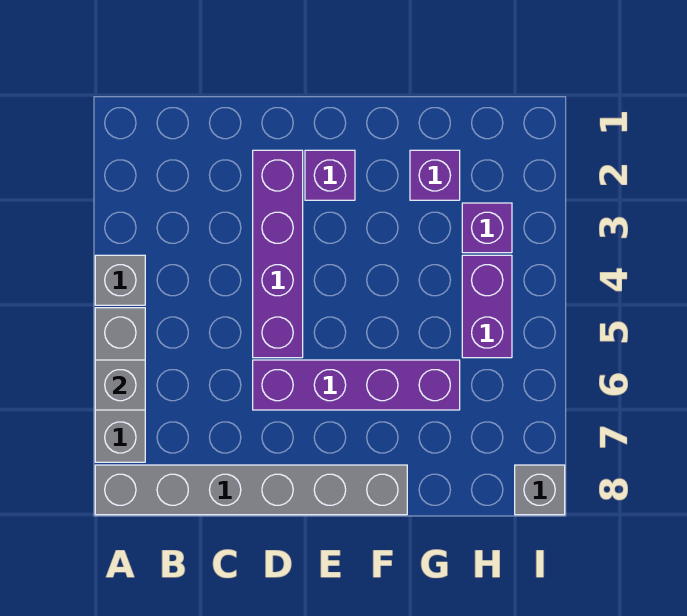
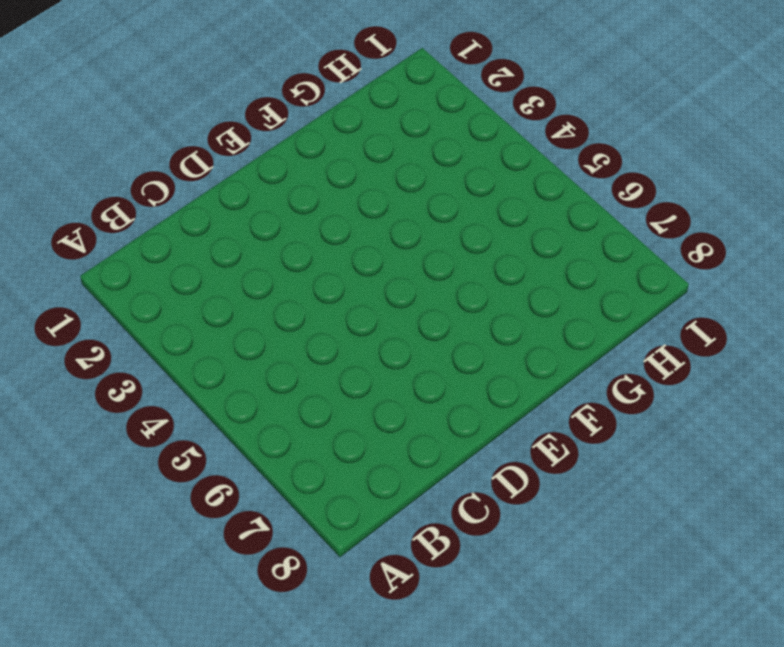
none -> grey 1x1 brick [95,255,145,305]
none -> grey 1x3 brick [95,308,145,462]

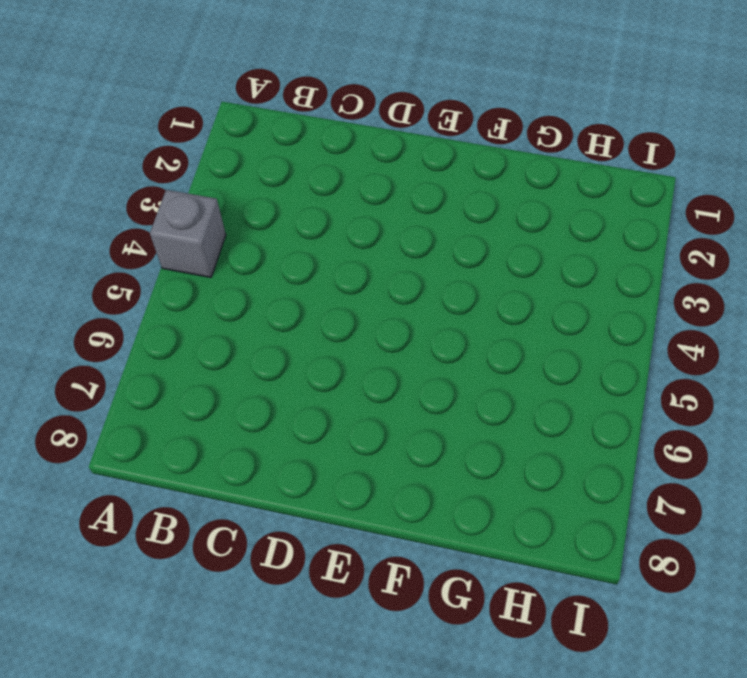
none -> grey 1x3 brick [95,308,145,462]
none -> grey 1x6 brick [95,465,407,515]

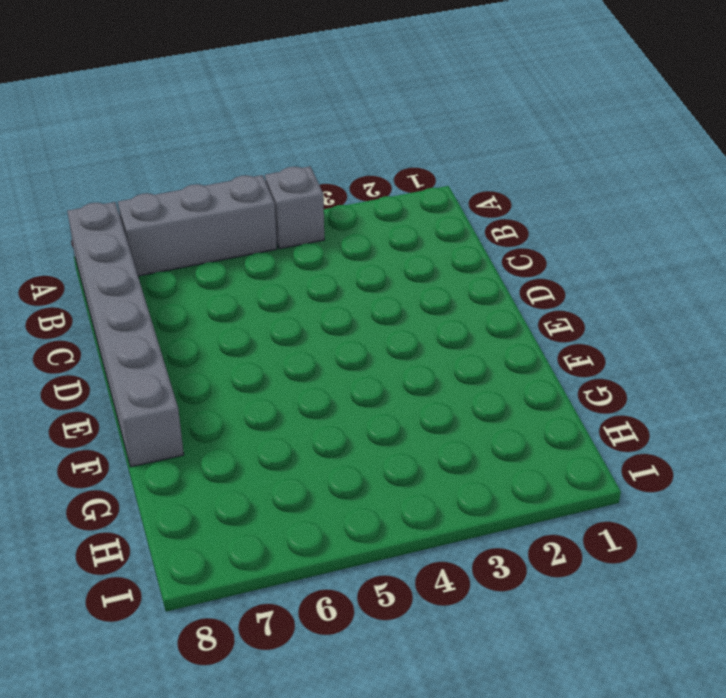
none -> purple 1x4 brick [253,150,303,358]
none -> purple 1x4 brick [253,360,460,410]

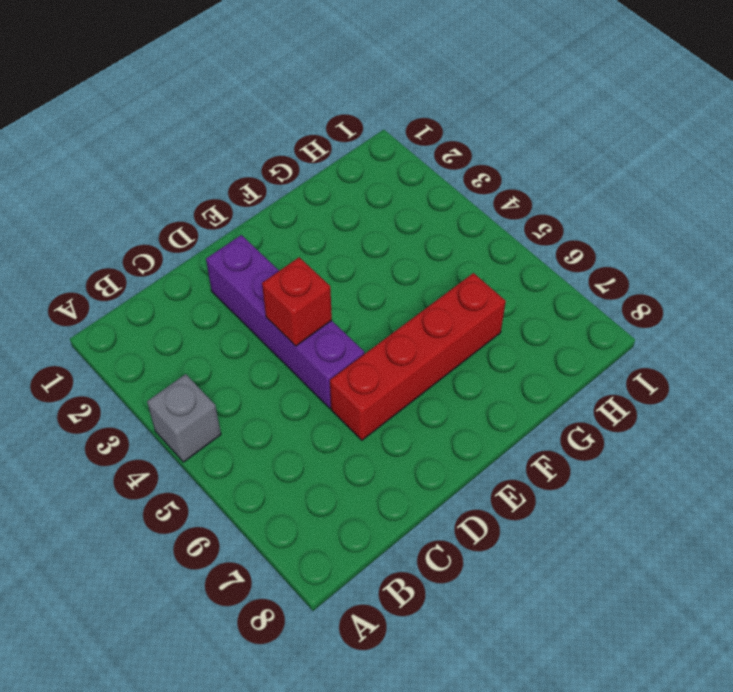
red 1x1 brick [262,257,332,346] -> none
red 1x4 brick [330,273,506,440] -> purple 1x4 brick [253,360,460,410]
none -> grey 1x3 brick [95,308,145,462]
none -> grey 1x6 brick [95,465,407,515]

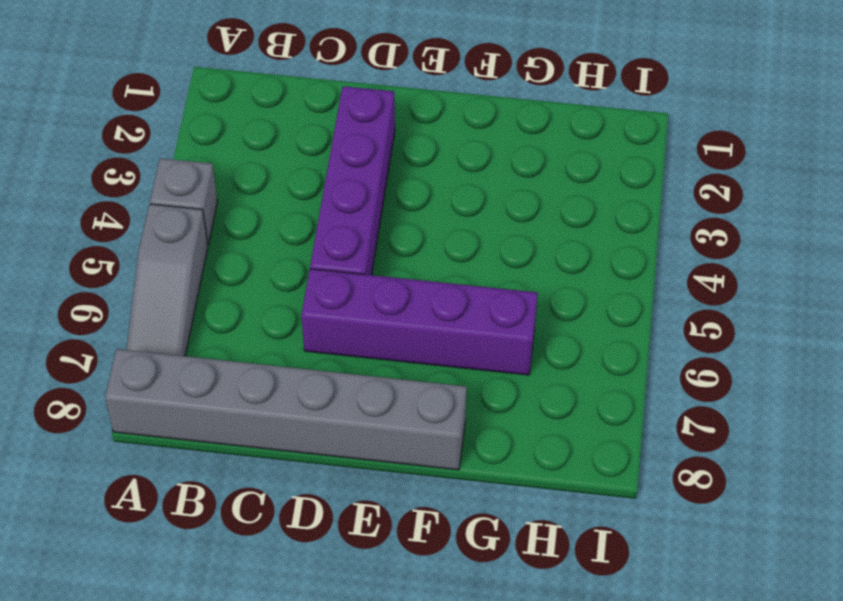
grey 1x3 slope [126,204,208,356] -> grey 1x3 brick [95,308,145,462]
none -> purple 1x1 brick [305,150,355,200]
none -> purple 1x1 brick [410,150,460,200]

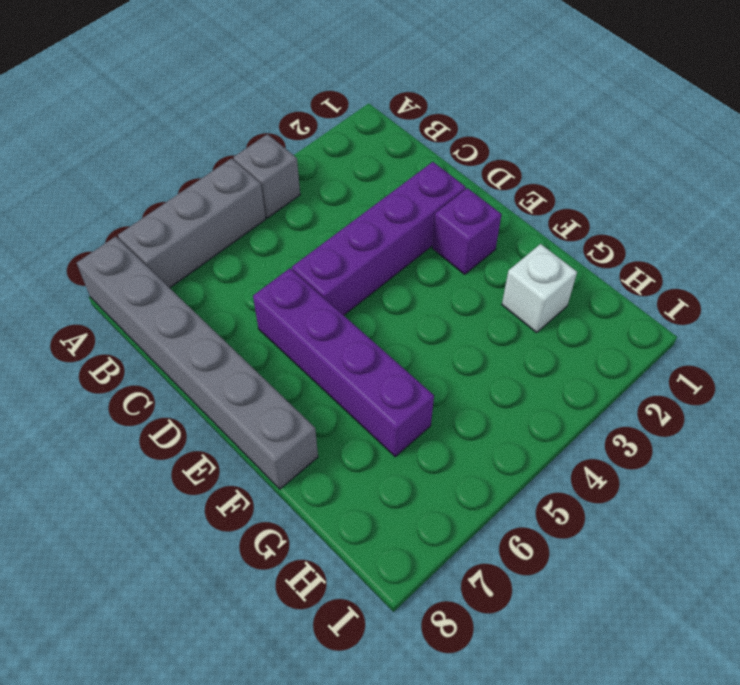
white 1x1 brick [502,244,577,333] -> purple 1x1 brick [410,150,460,200]
none -> purple 1x1 brick [462,203,512,253]
none -> purple 1x2 brick [462,255,512,358]

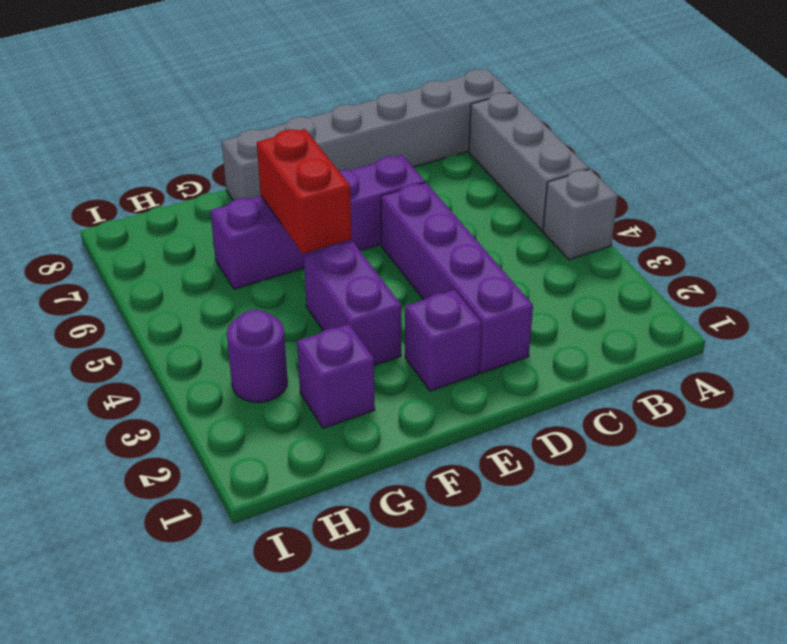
purple 1x2 brick [304,241,401,365] -> purple 1x2 brick moved to [462,255,512,358]
red 1x2 brick [257,129,351,254] -> none
purple 1x1 round brick [227,310,287,402] -> purple 1x1 brick [462,203,512,253]
none -> grey 1x1 brick [515,465,565,515]
none -> grey 1x1 brick [95,360,145,410]

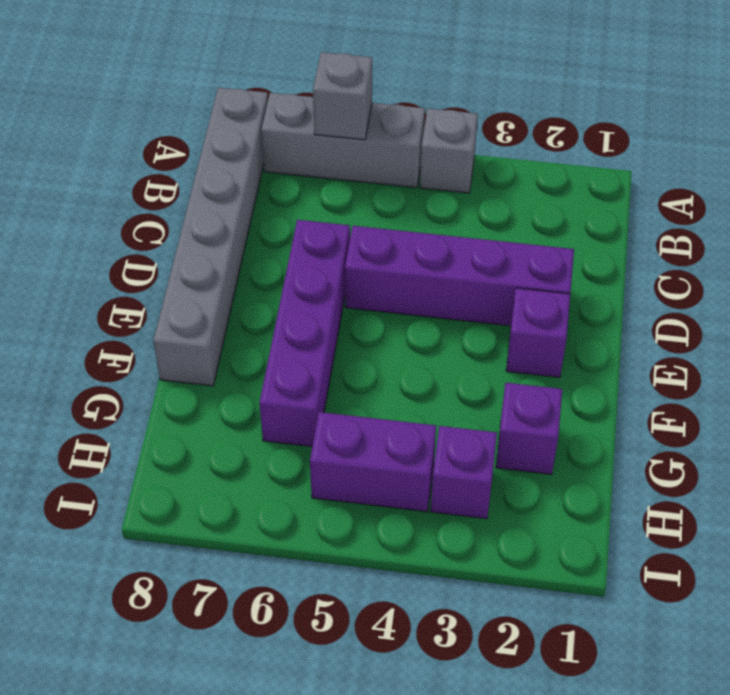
none -> grey 1x1 brick [515,465,565,515]

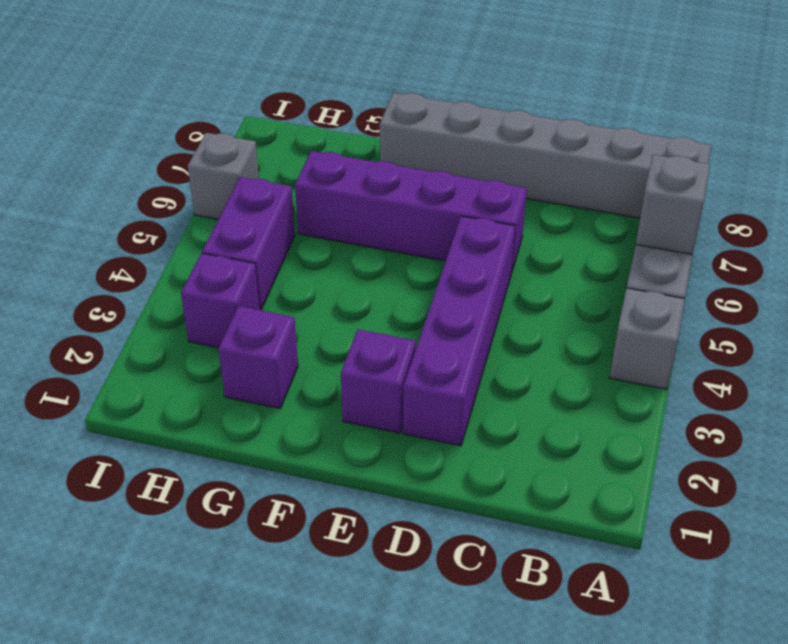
grey 1x1 brick [188,133,259,219] -> grey 1x1 brick moved to [515,465,565,515]

